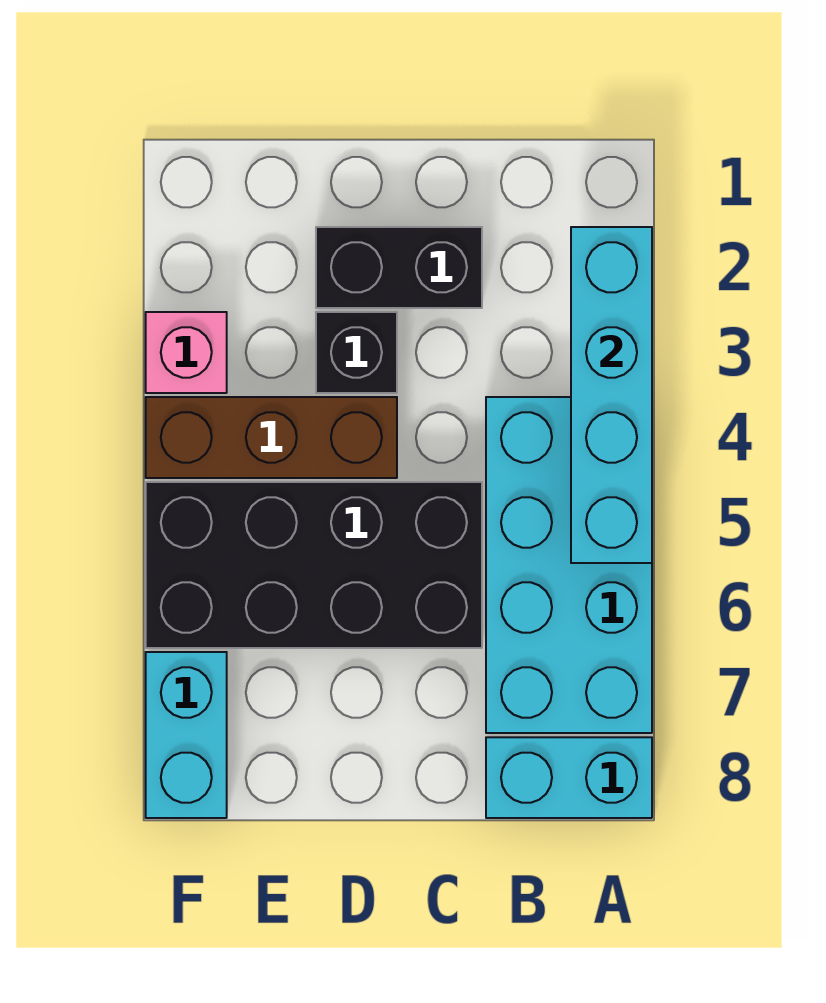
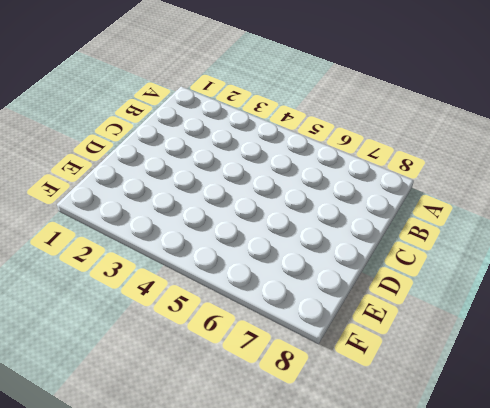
none -> cyan 2x4 brick [486,397,652,733]
none -> cyan 1x2 brick [486,737,652,818]

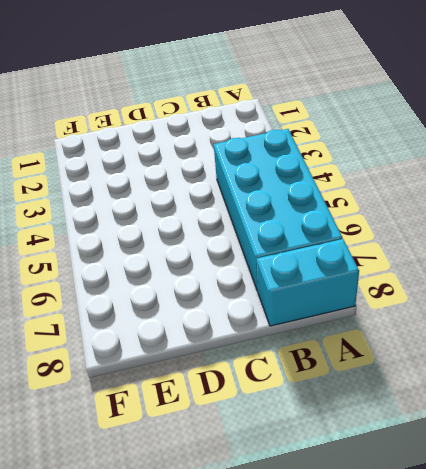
none -> black 1x2 brick [316,227,482,308]
none -> black 2x4 brick [146,482,482,648]

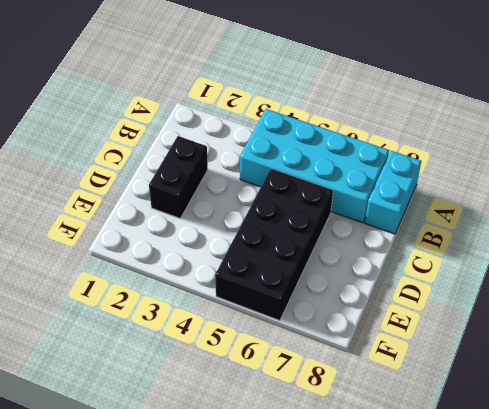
none -> black 1x1 brick [316,312,397,393]
none -> brown 1x3 brick [146,397,397,478]

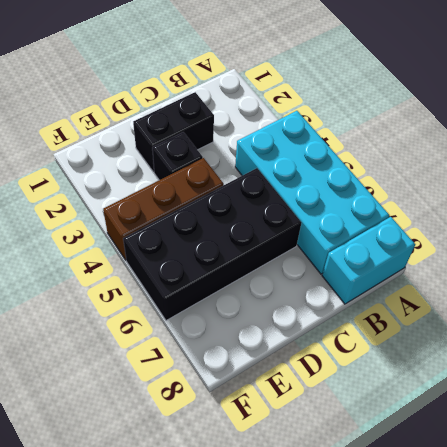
none -> pink 1x1 brick [146,312,227,393]
none -> cyan 1x2 brick [146,652,227,818]

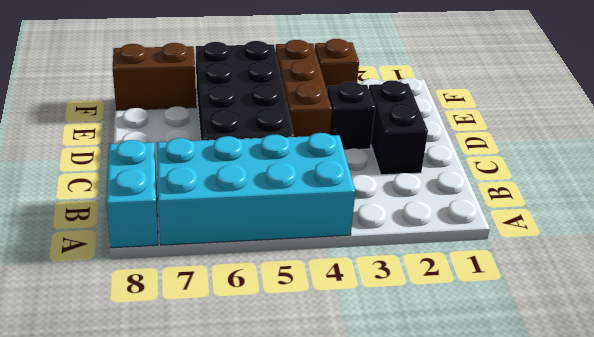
brown 1x1 brick [315,39,359,89] -> pink 1x1 brick [146,312,227,393]
brown 1x2 brick [113,43,196,110] -> cyan 1x2 brick [146,652,227,818]
none -> cyan 1x4 brick [571,227,652,563]

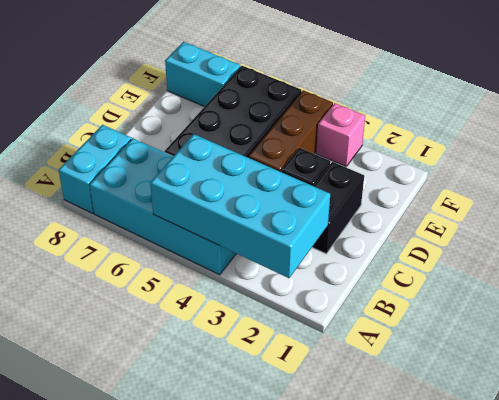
cyan 2x4 brick [150,134,330,278] -> cyan 1x4 brick [571,227,652,563]

